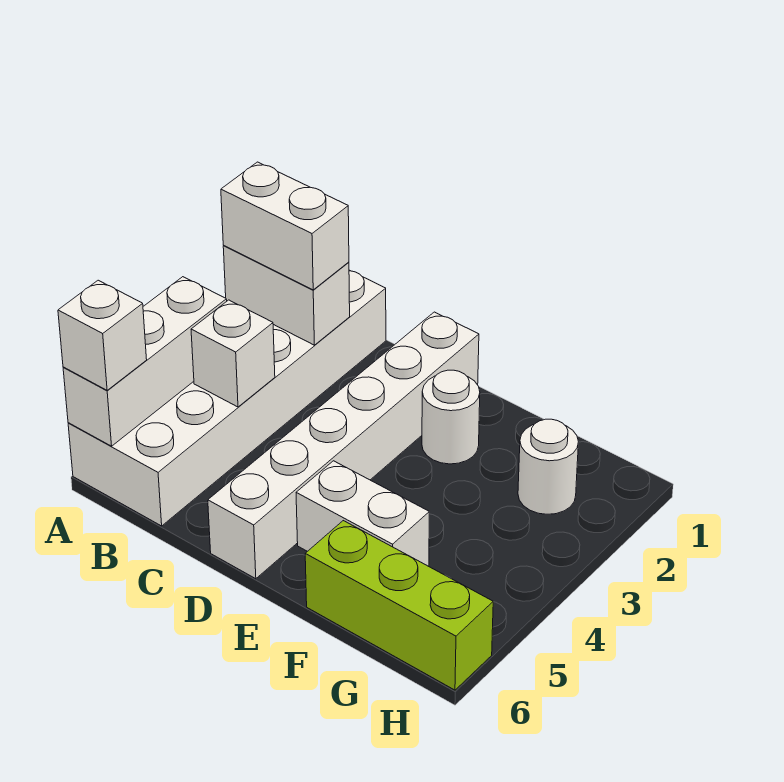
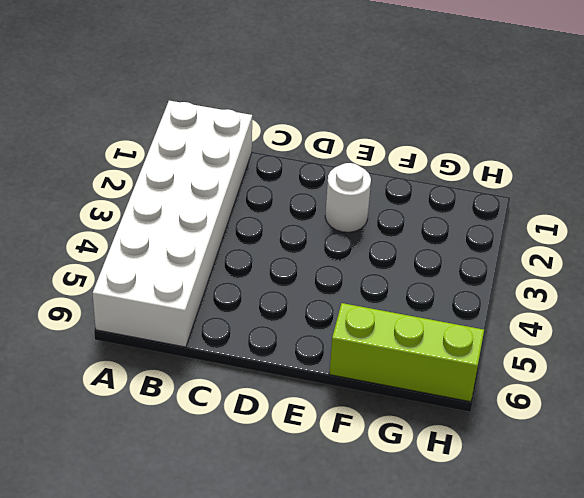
none -> white 1x6 brick [208,312,479,579]
none -> white 1x2 brick [296,461,429,566]

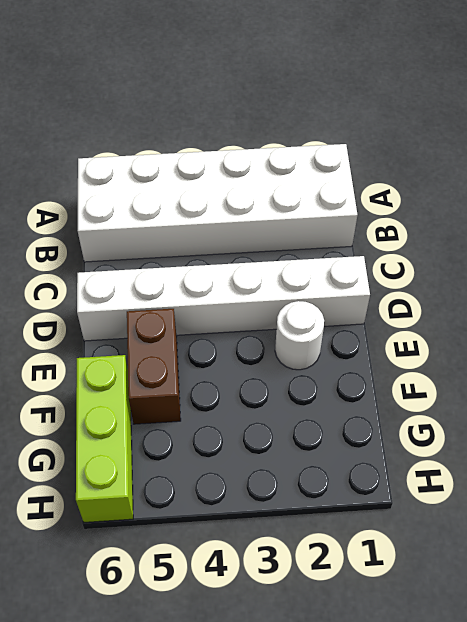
brown 1x2 brick [127,309,181,424] -> white 1x2 brick [296,461,429,566]
none -> white 1x1 round brick [518,419,578,514]
none -> white 1x2 brick [223,246,350,345]

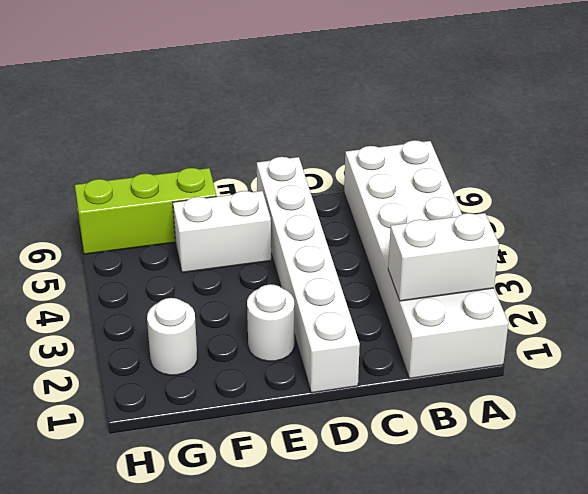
none -> white 1x3 brick [63,277,227,446]
none -> white 1x1 brick [191,300,275,407]

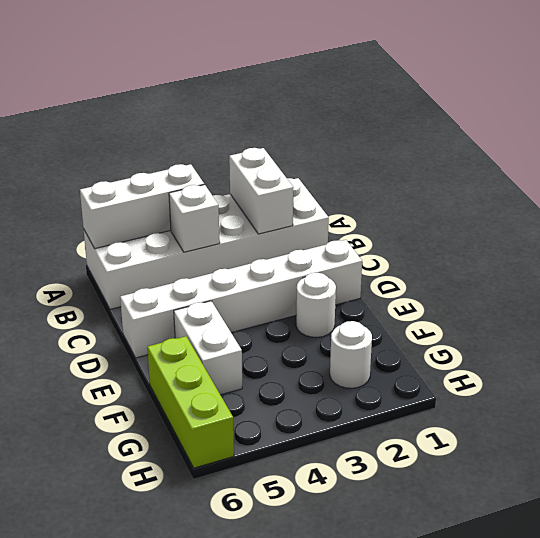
none -> white 1x2 brick [221,162,349,290]
none -> white 1x1 brick [58,280,147,390]

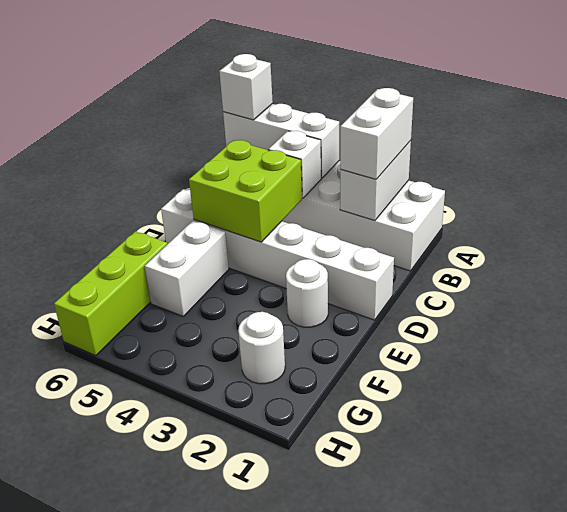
lime 2x2 brick [189,140,302,242] -> none

